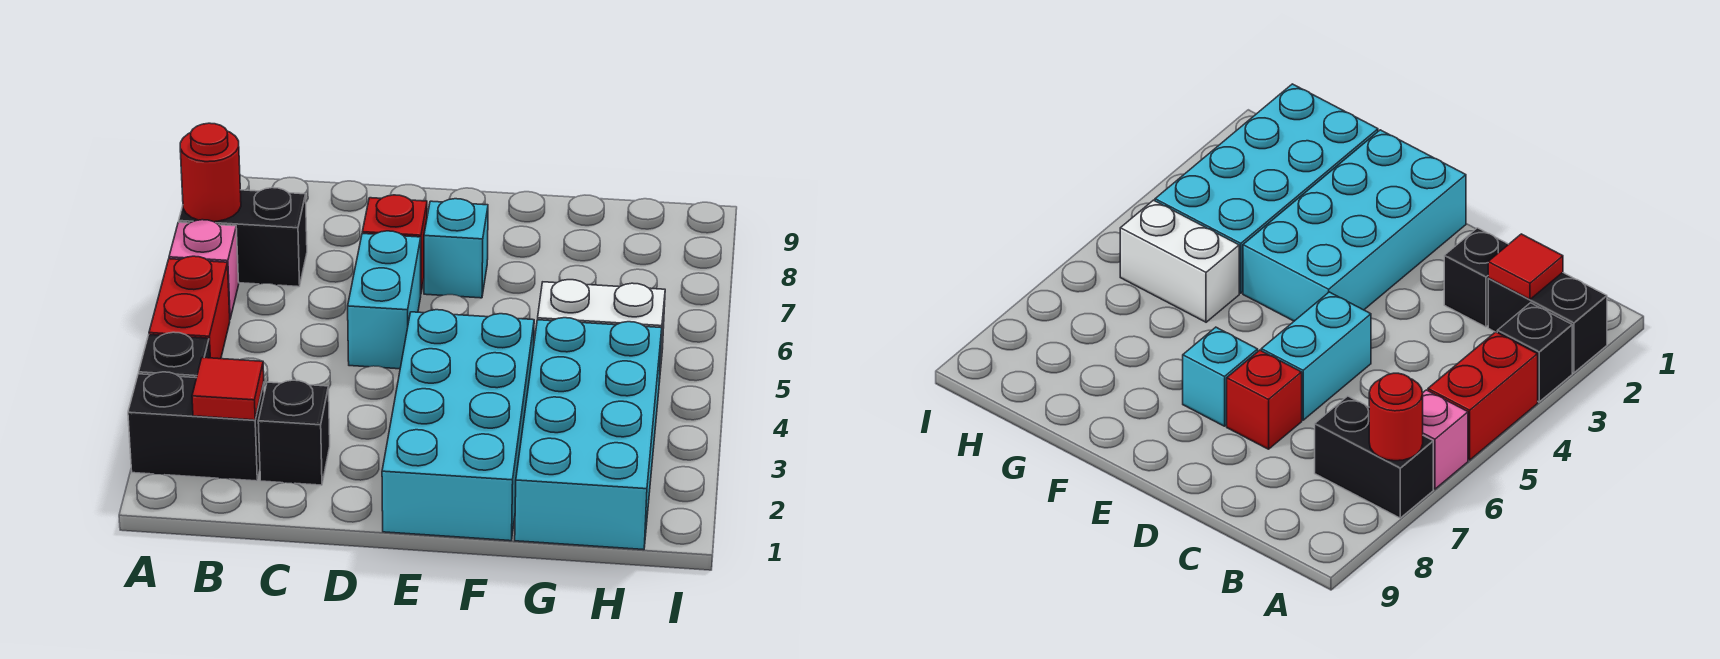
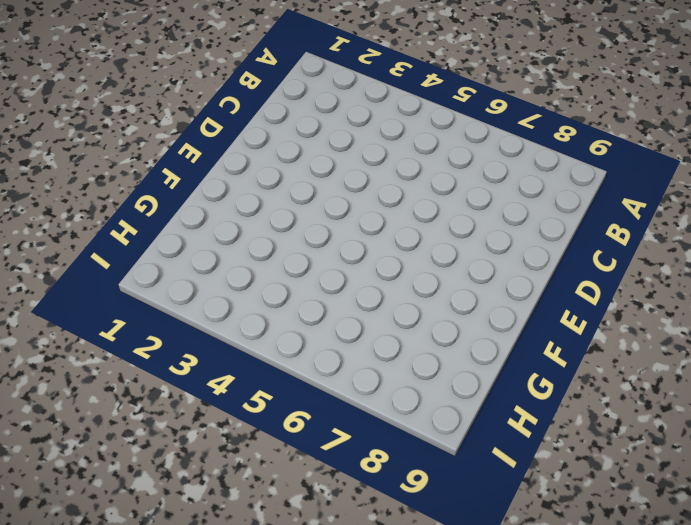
none -> black 1x2 brick [128,372,264,481]
none -> black 1x1 brick [139,332,210,378]
none -> red 1x2 brick [149,256,230,359]

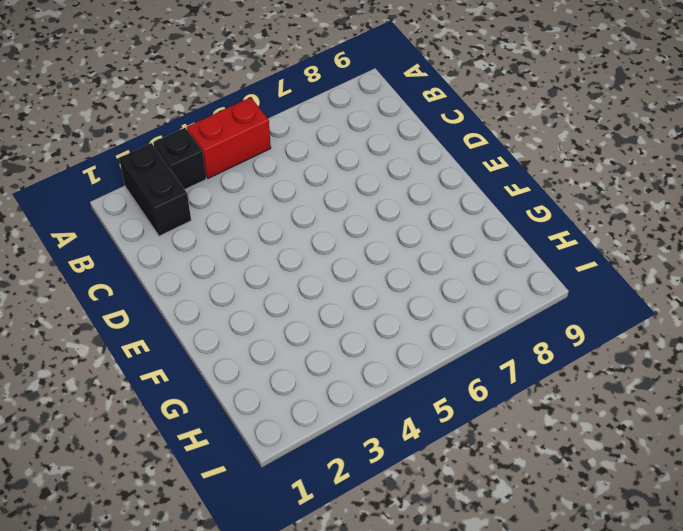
none -> pink 1x1 brick [169,220,239,318]
none -> black 1x2 brick [179,188,307,287]
none -> black 1x1 brick [258,380,330,485]

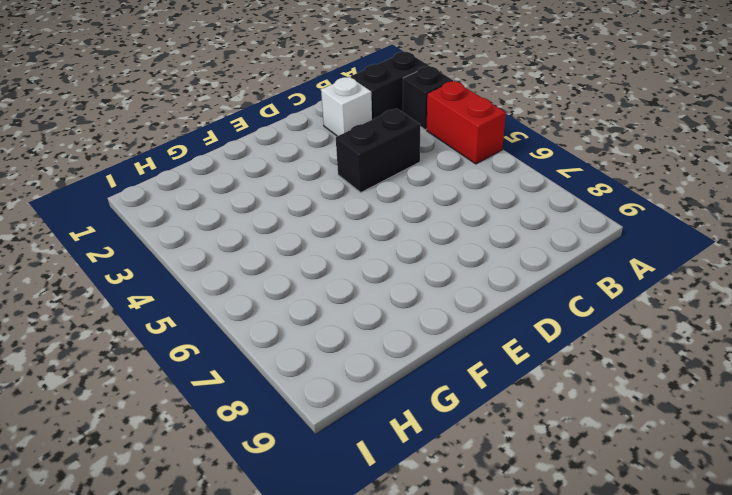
white 1x1 brick [321,77,372,136] -> black 1x1 brick [258,380,330,485]
black 1x2 brick [336,108,420,192] -> black 1x2 brick moved to [179,188,307,287]
none -> pink 1x1 brick [169,220,239,318]
none -> cyan 1x2 brick [348,231,421,369]
none -> red 1x1 brick [362,195,427,292]

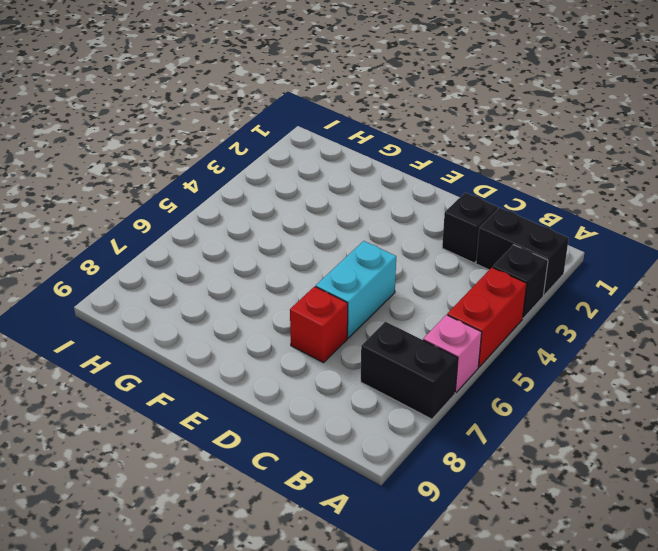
none -> cyan 2x4 brick [382,310,534,541]
none -> cyan 1x1 brick [424,199,488,298]
none -> cyan 2x4 brick [515,318,662,550]

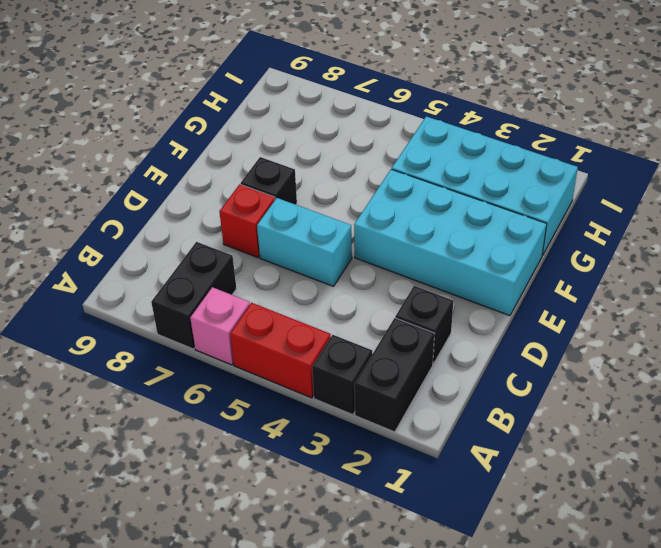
black 1x1 brick [241,157,297,205] -> cyan 1x1 brick [424,199,488,298]
none -> white 1x2 brick [538,280,665,382]
none -> red 1x1 round brick [180,123,241,222]
none -> red 1x1 tile [192,358,264,420]

